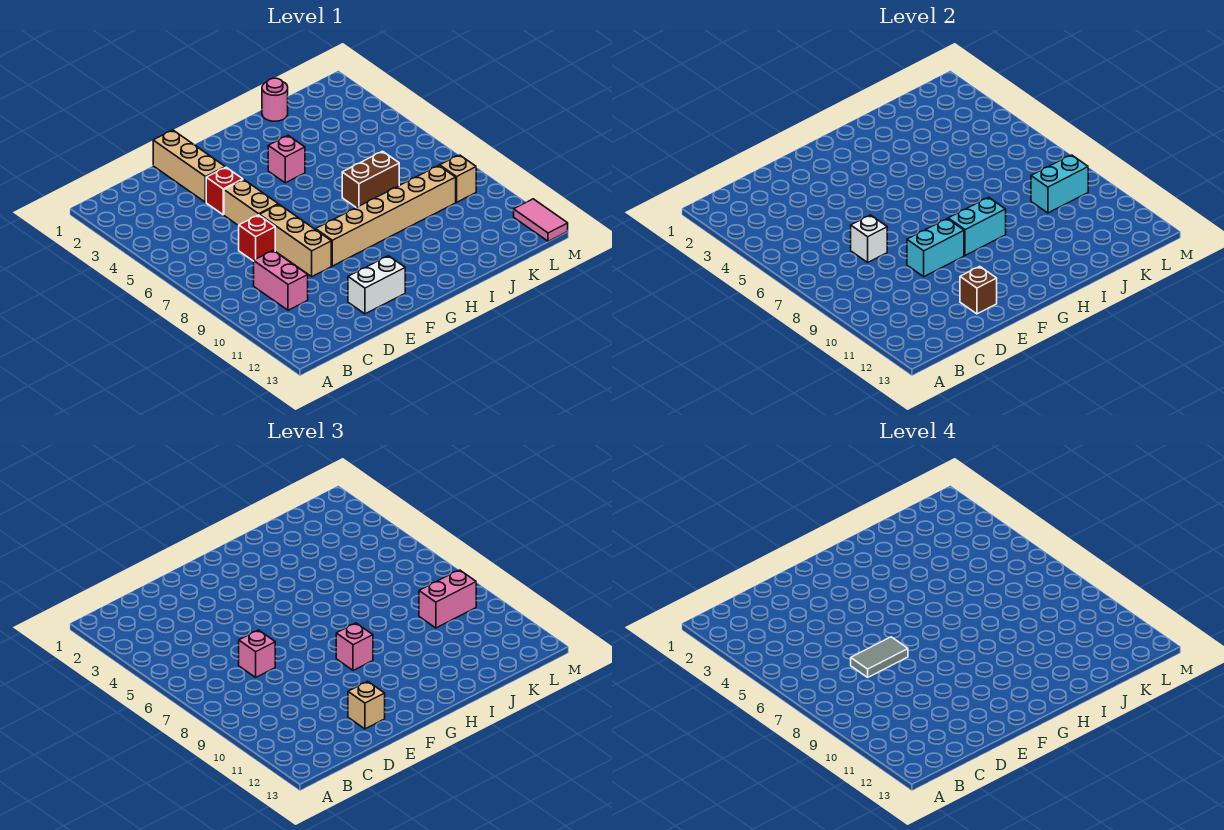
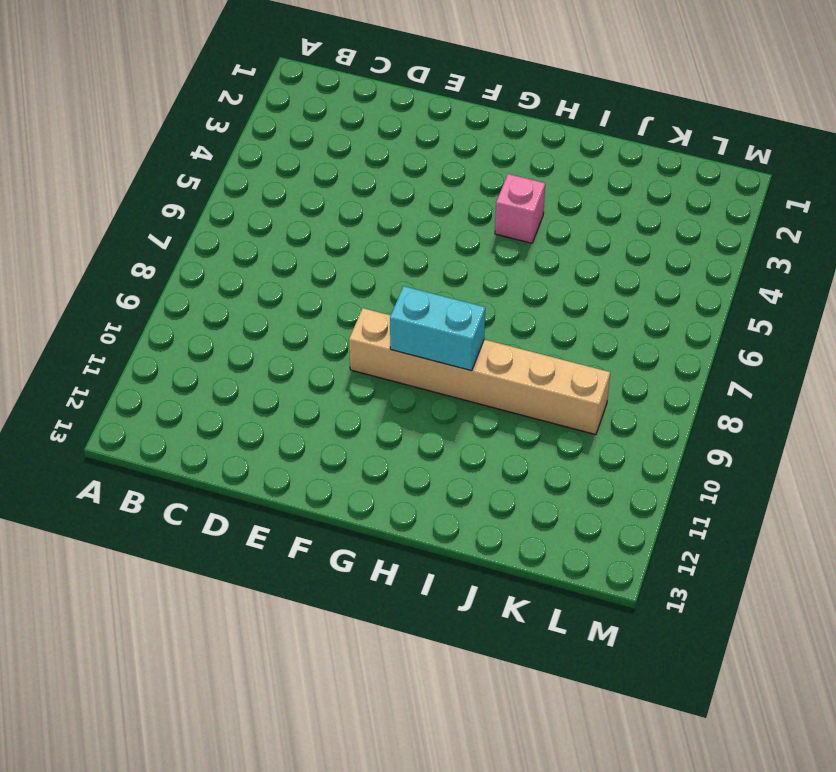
none -> pink 1x2 brick [254,251,308,310]
none -> red 1x1 brick [239,215,275,261]
none -> tan 1x3 brick [153,130,225,202]

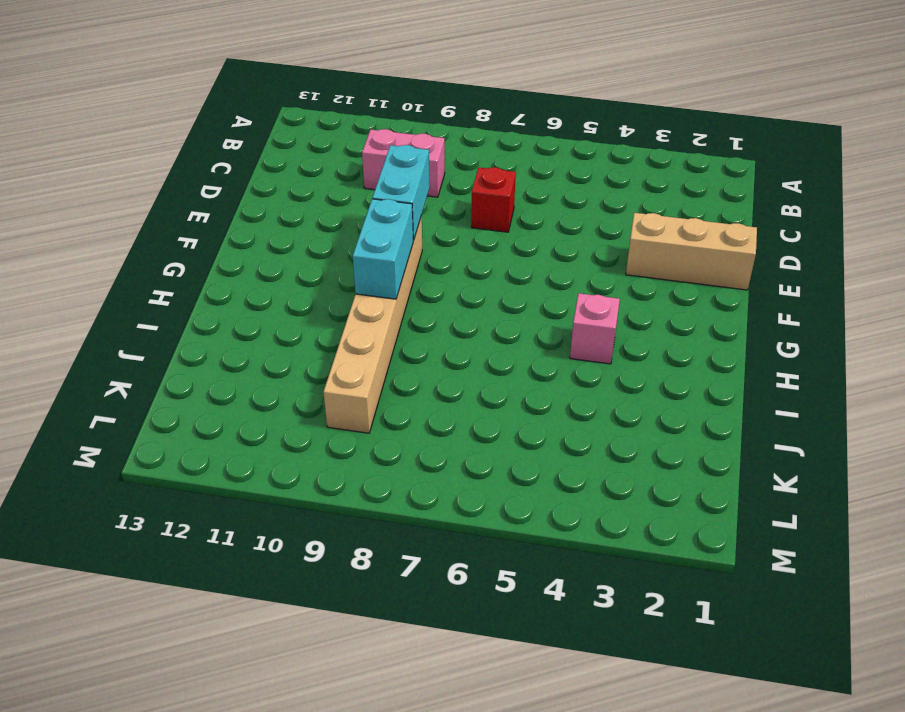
none -> red 1x1 brick [206,167,243,215]
none -> tan 1x2 brick [224,180,278,226]
none -> tan 1x3 brick [259,204,331,277]

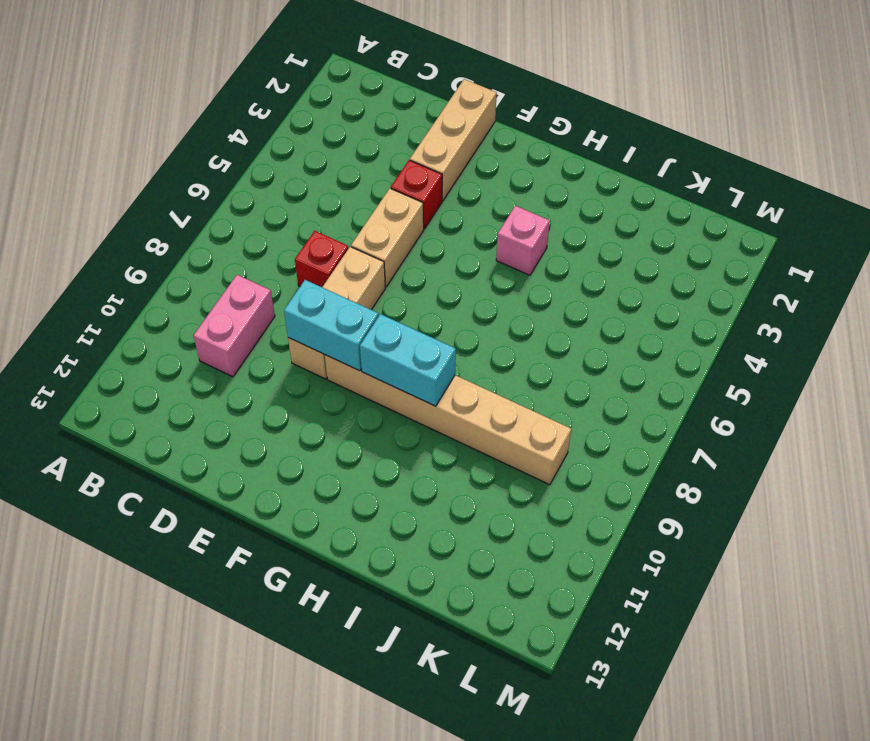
none -> white 1x2 brick [348,256,405,314]
none -> brown 1x2 brick [342,151,399,208]
none -> pink 1x1 round brick [262,78,288,121]

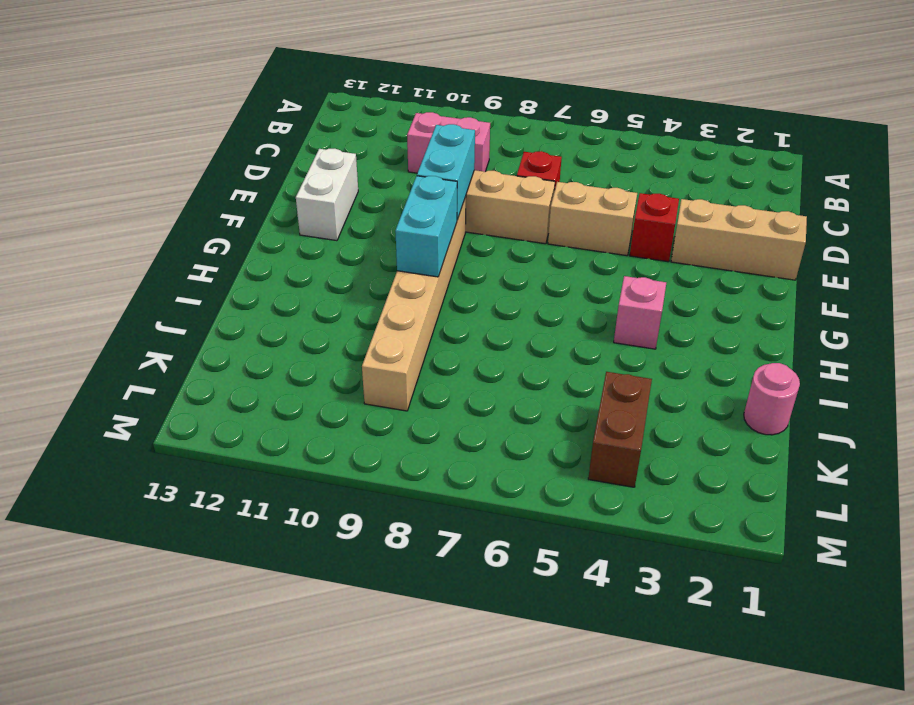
brown 1x2 brick [588,372,652,487] -> brown 1x2 brick moved to [342,151,399,208]
none -> tan 1x1 brick [440,155,476,202]
none -> pink 1x2 tile [514,199,568,241]
none -> white 1x1 brick [851,215,887,262]

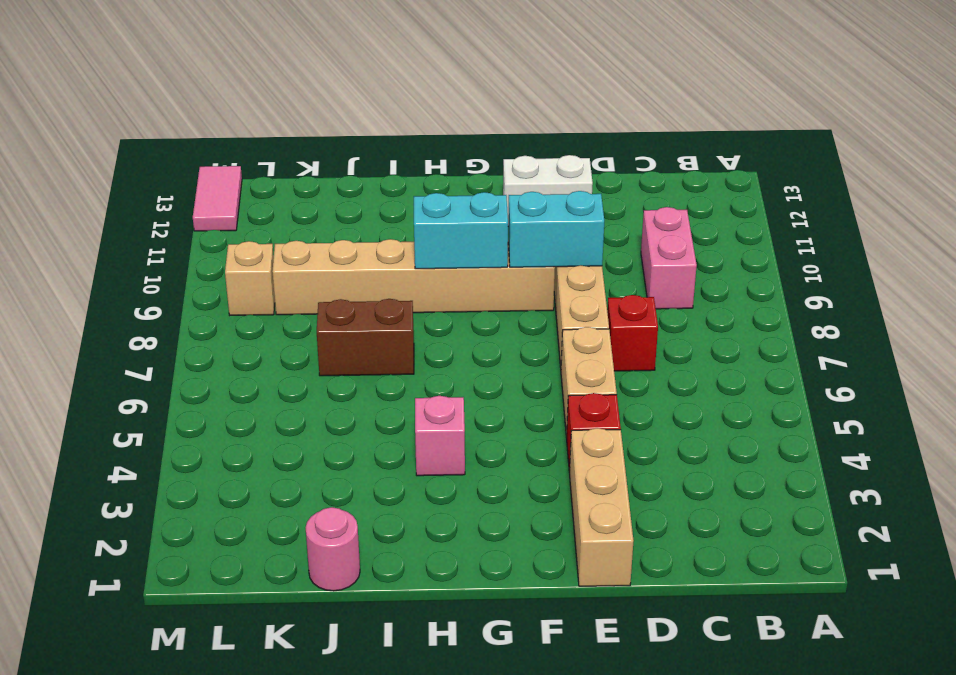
none -> white 1x1 brick [851,215,887,262]
none -> brown 1x1 brick [960,266,997,314]
none -> cyan 1x2 brick [1031,155,1088,213]

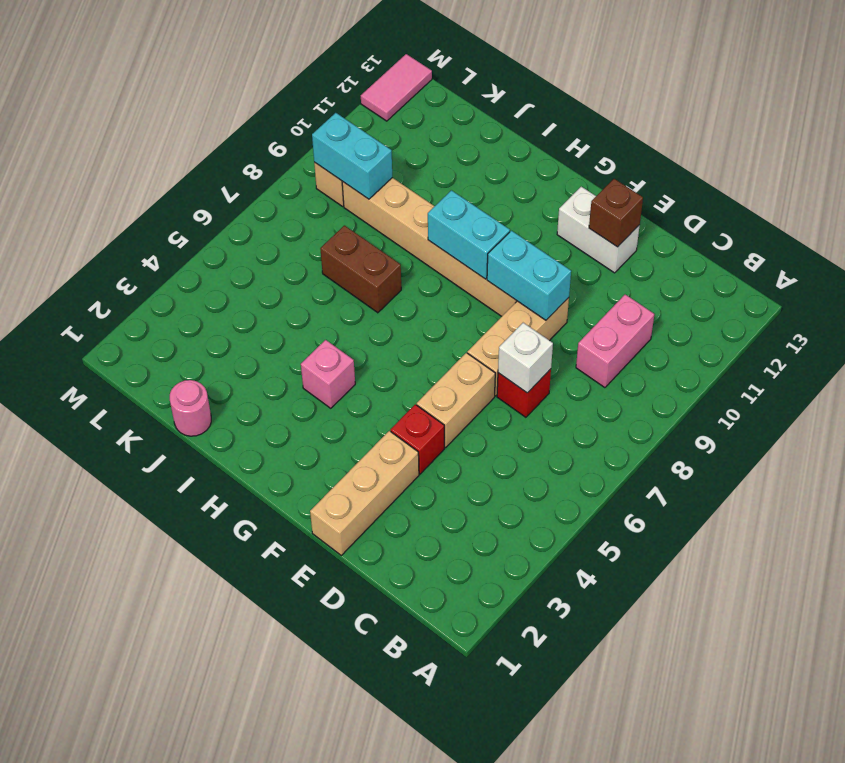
none -> pink 1x1 brick [239,630,275,677]
none -> tan 1x1 brick [348,681,385,729]
none -> pink 1x1 brick [336,623,373,670]

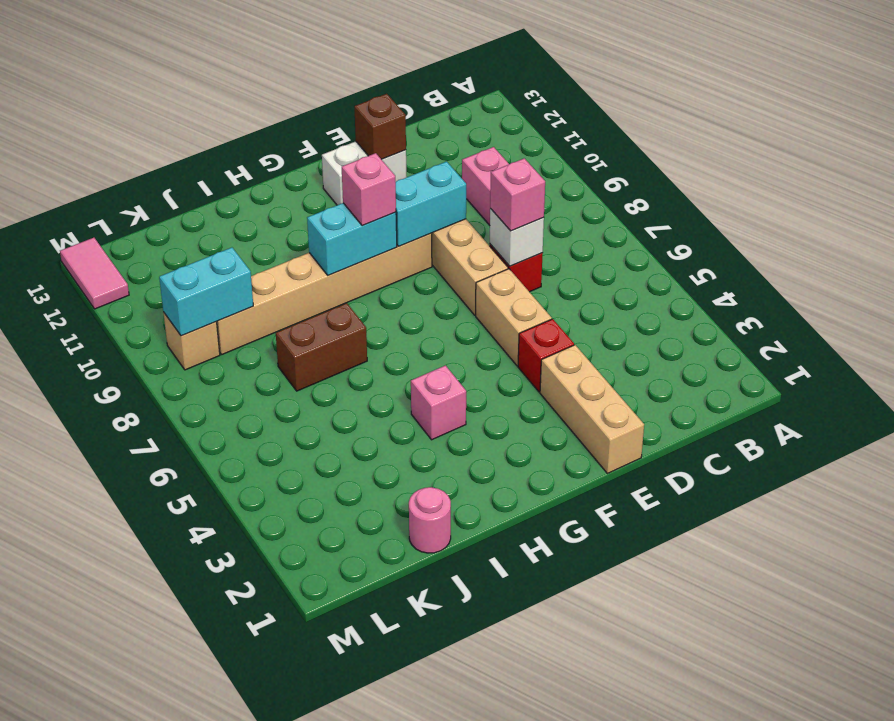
none -> tan 1x1 brick [348,681,385,729]
none -> pink 1x2 brick [419,570,476,628]
none -> grey 1x2 tile [851,637,908,677]

